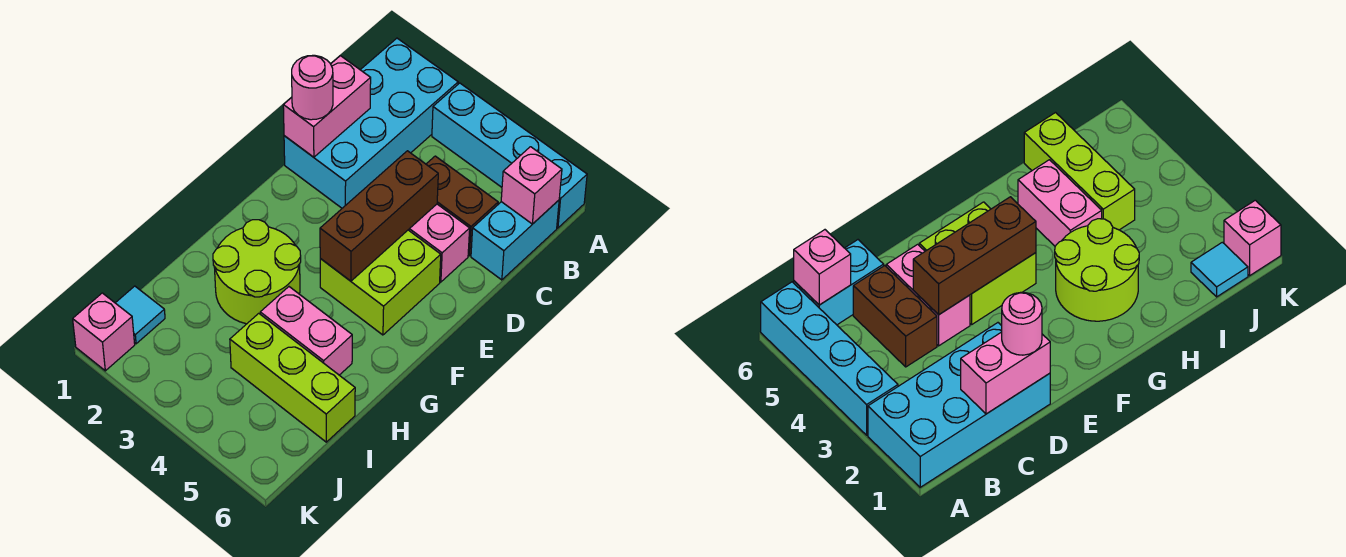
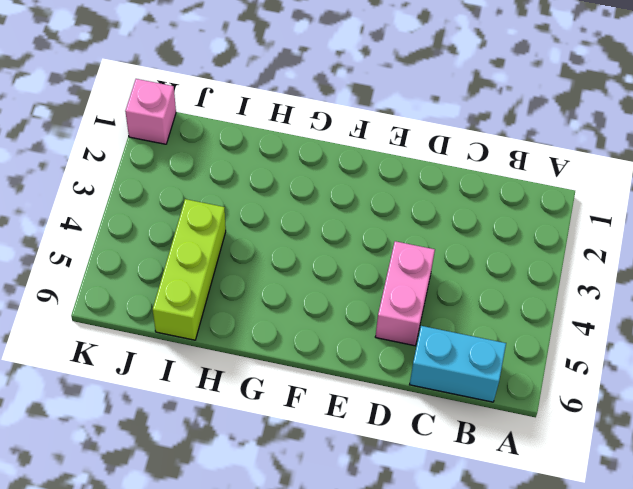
none -> cyan 2x4 brick [284,38,458,208]
none -> cyan 1x4 brick [432,83,587,228]
none -> brown 1x2 brick [426,156,498,256]

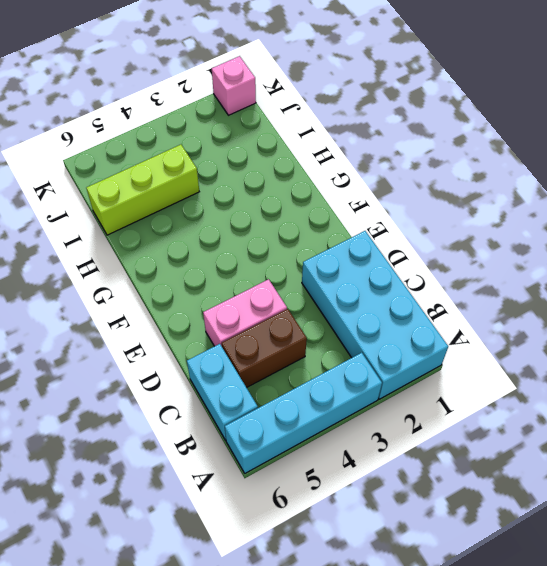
none -> lime 2x2 brick [320,230,441,335]
none -> lime 2x2 round brick [213,220,301,324]
none -> pink 1x2 brick [260,287,352,375]

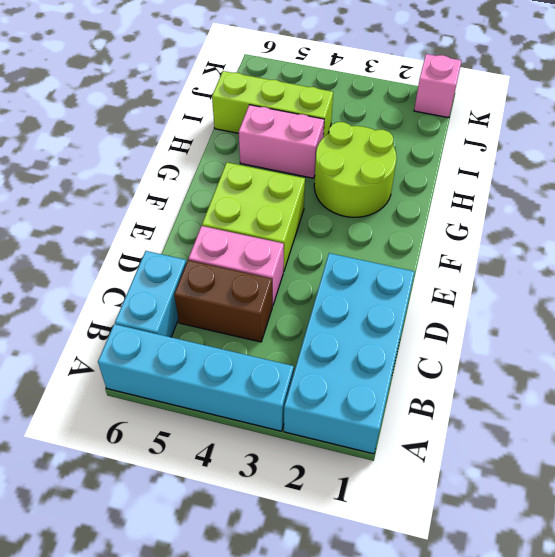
none -> cyan 1x1 tile [116,286,165,344]
none -> pink 1x1 brick [501,147,562,224]
none -> pink 1x2 brick [283,56,371,157]

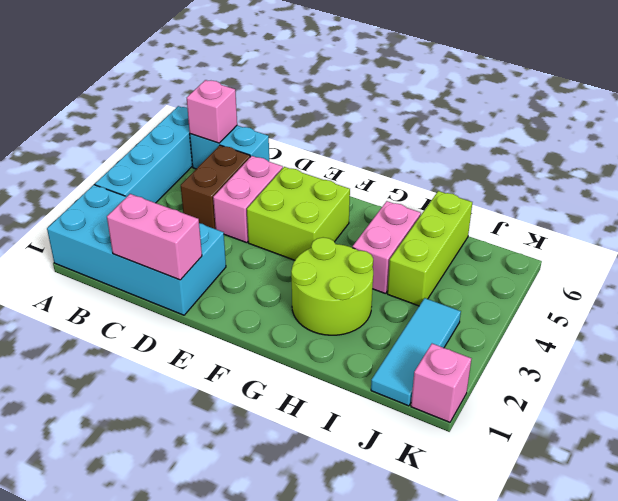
cyan 1x3 tile [371,298,461,406] -> cyan 1x1 tile [116,286,165,344]
none -> brown 1x3 brick [320,151,438,281]
none -> pink 1x1 round brick [292,55,333,120]

